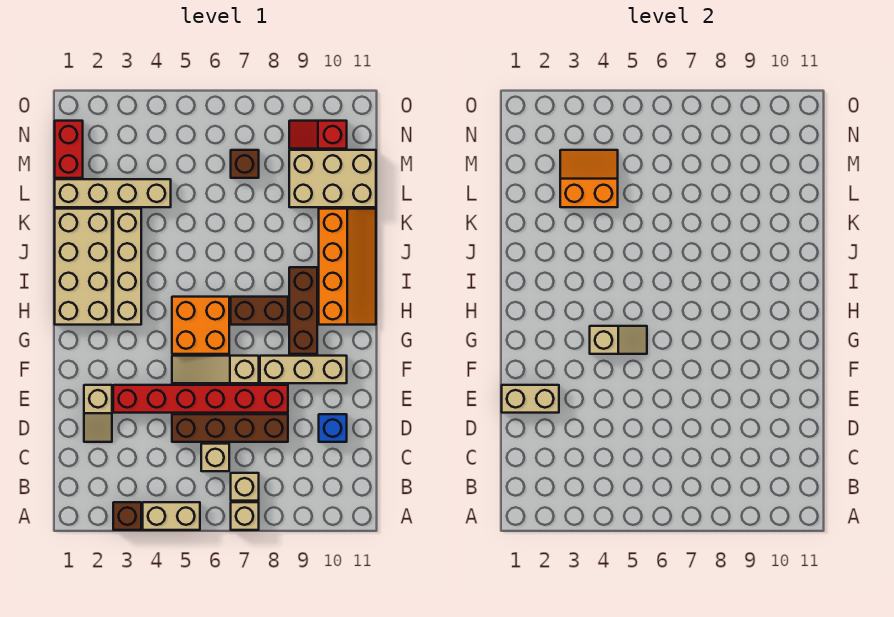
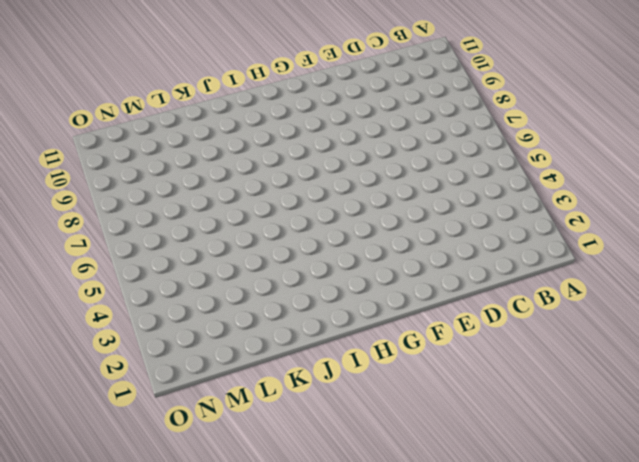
none -> brown 1x1 brick [113,502,141,530]
none -> tan 1x2 brick [143,502,200,530]
none -> tan 1x1 brick [231,502,259,530]

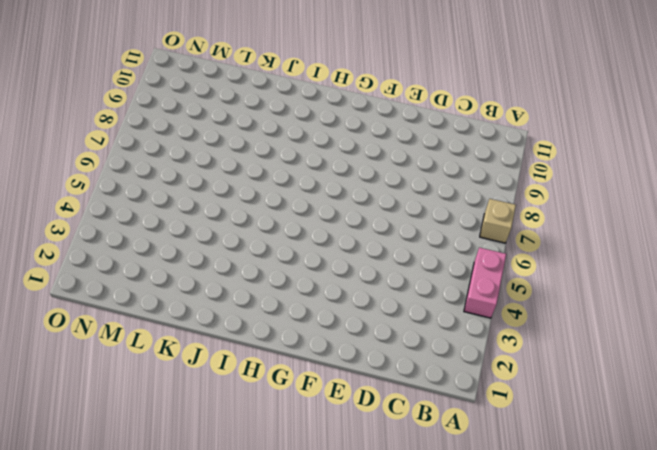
pink 1x2 brick [464,248,506,318] -> tan 1x2 brick [143,502,200,530]
none -> brown 1x1 brick [113,502,141,530]
none -> tan 1x1 brick [231,473,259,501]
none -> tan 1x1 brick [201,444,229,471]

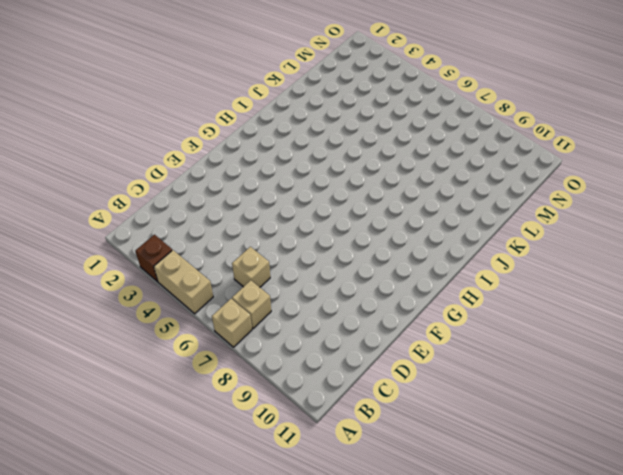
none -> tan 1x2 slope [84,385,112,442]
none -> brown 1x4 brick [172,414,288,442]
none -> blue 1x1 brick [319,414,347,442]

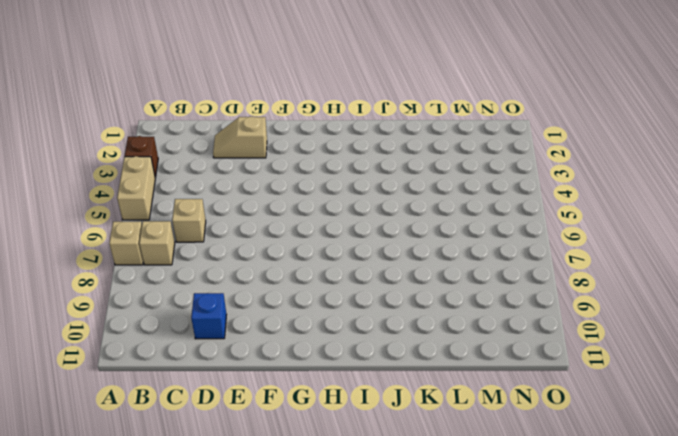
none -> brown 1x4 brick [172,414,288,442]
none -> red 1x6 brick [113,385,288,413]
none -> tan 1x3 slope [172,356,259,383]

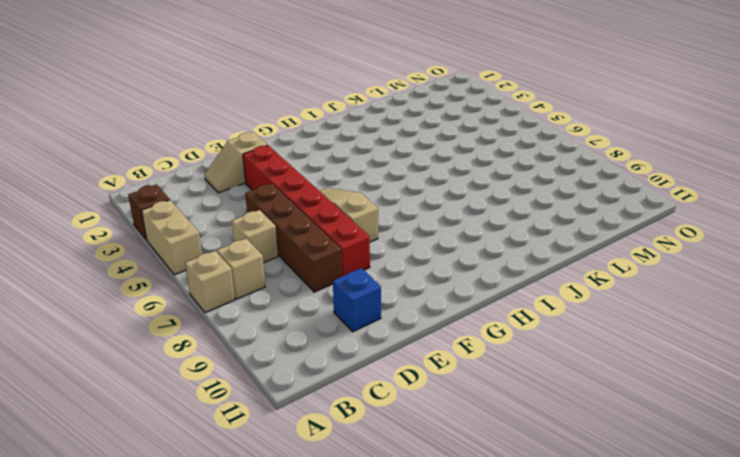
none -> tan 1x3 brick [260,356,347,383]
none -> orange 2x2 brick [172,297,229,354]
none -> brown 1x3 brick [289,267,317,354]

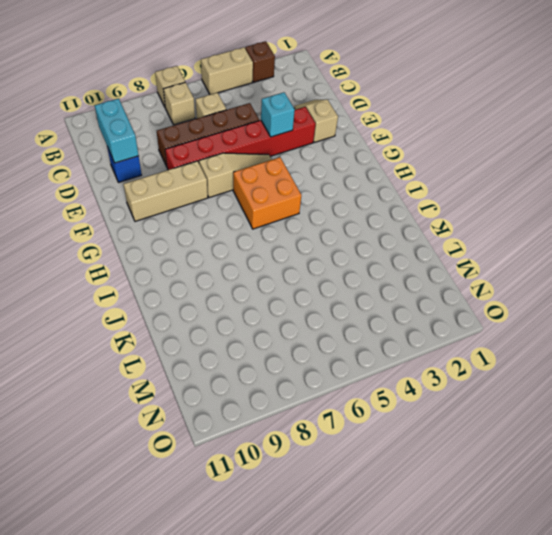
cyan 1x2 brick [95,99,139,163] -> none
cyan 1x1 brick [261,92,295,137] -> none
none -> brown 1x3 brick [289,267,317,354]
none -> tan 2x4 brick [55,209,112,325]
none -> tan 1x4 brick [113,209,141,325]

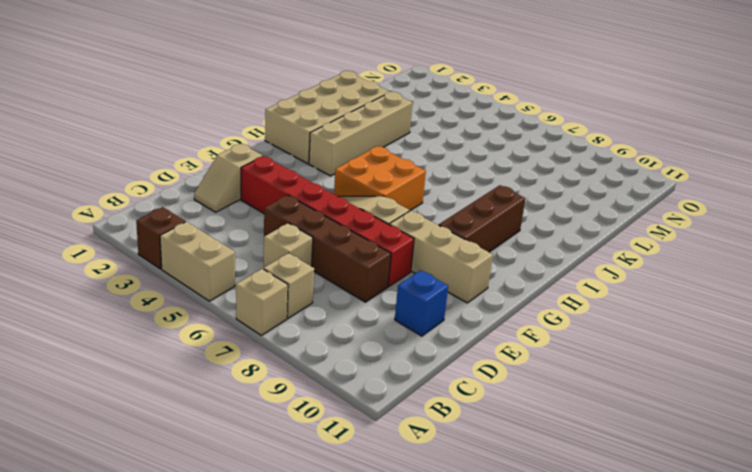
none -> brown 1x2 brick [231,297,288,325]
none -> orange 2x4 slope [319,209,376,325]
none -> tan 1x4 brick [55,179,171,207]

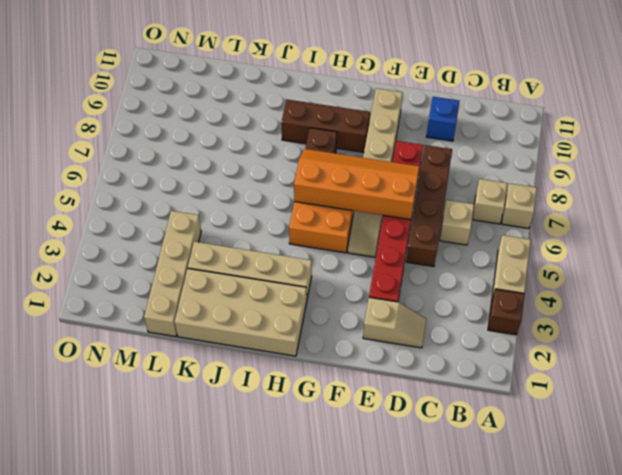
orange 2x4 slope [294,149,420,220] -> orange 2x4 slope moved to [319,209,376,325]
none -> tan 2x3 brick [289,150,376,207]
none -> red 1x2 brick [55,121,83,178]
none -> brown 1x1 brick [231,150,259,178]

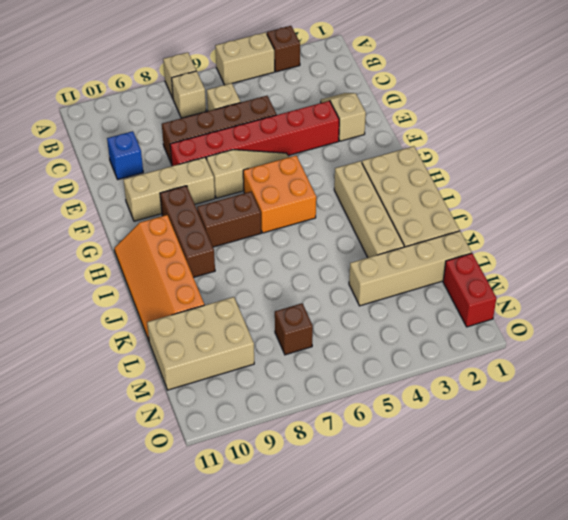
none -> red 1x2 slope [289,121,347,149]
none -> tan 1x2 brick [502,385,559,413]
none -> tan 1x2 slope [590,326,647,354]

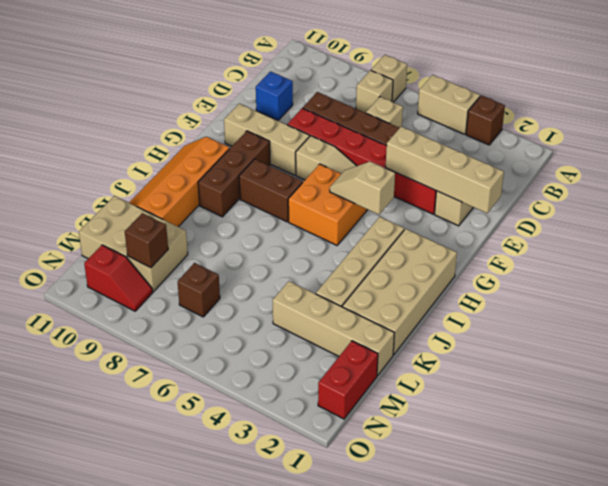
tan 1x4 brick [386,126,504,213] -> tan 1x2 brick [502,385,559,413]
brown 1x1 brick [125,213,168,268] -> none
none -> orange 2x2 slope [560,150,618,207]

